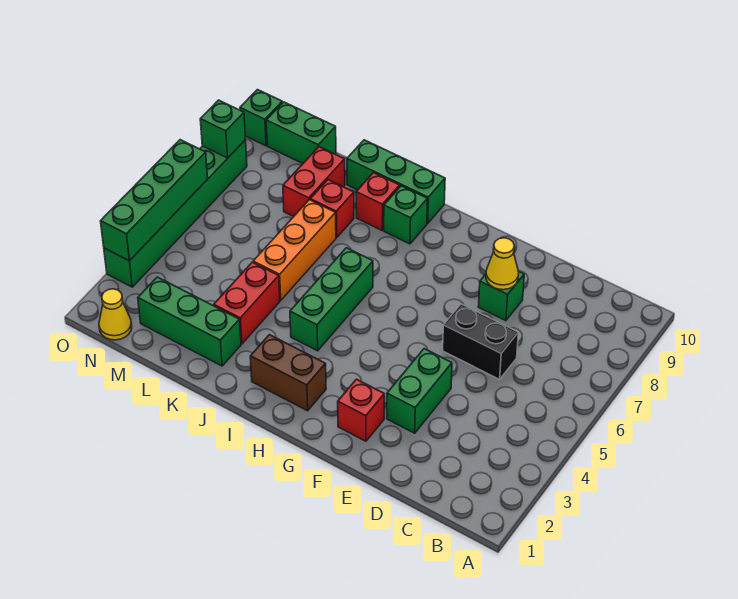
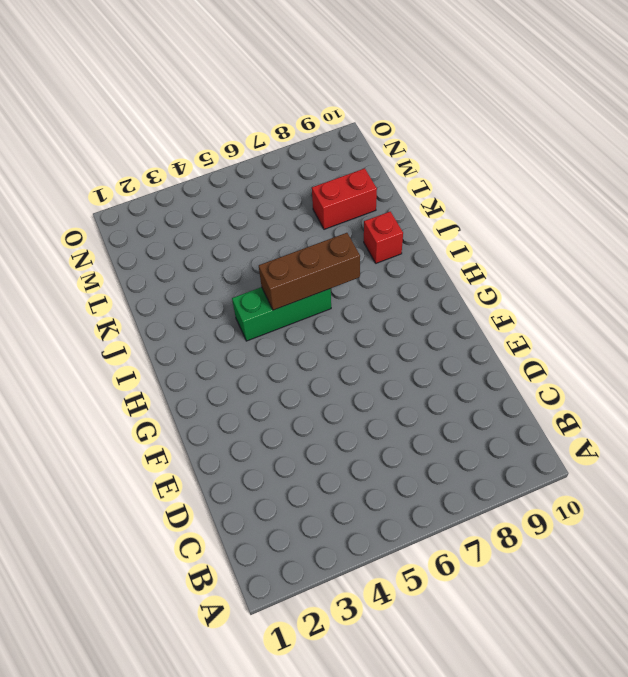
brown 1x3 brick [259,233,360,310] -> none
none -> black 1x2 brick [443,304,518,379]
none -> green 1x2 brick [387,349,452,433]
none -> green 1x1 brick [478,272,524,321]

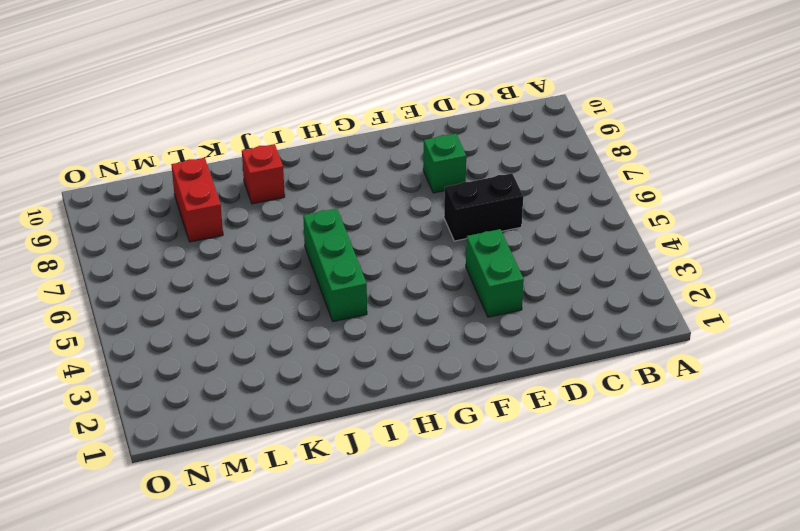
none -> red 1x1 brick [338,379,384,441]
none -> brown 1x2 brick [250,335,326,411]
none -> green 1x1 brick [384,186,428,244]

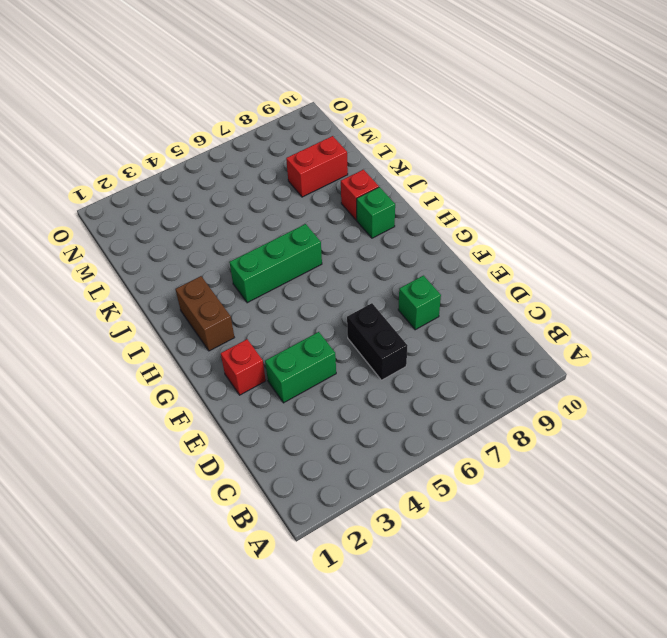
none -> green 1x3 brick [347,140,445,223]
none -> green 1x3 brick [138,277,241,366]
none -> red 1x2 brick [214,262,280,344]

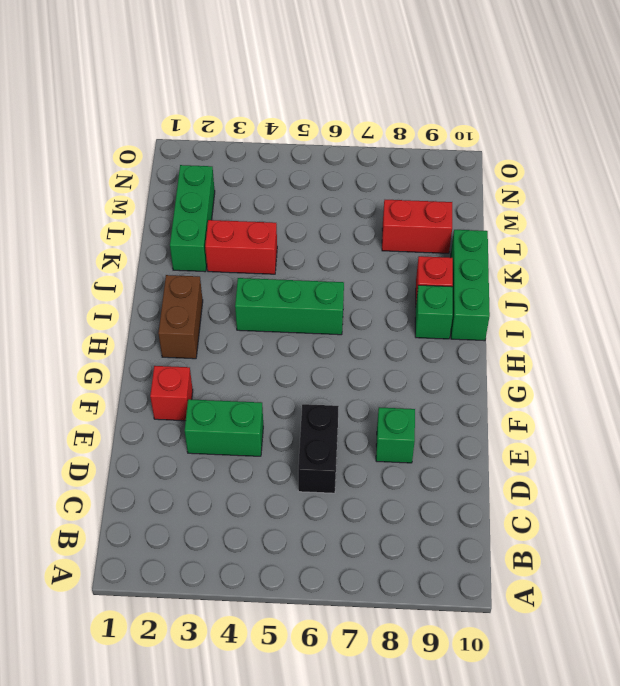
none -> orange 1x3 brick [253,200,336,300]
none -> red 1x1 brick [310,180,354,238]
none -> green 1x2 brick [266,102,336,164]

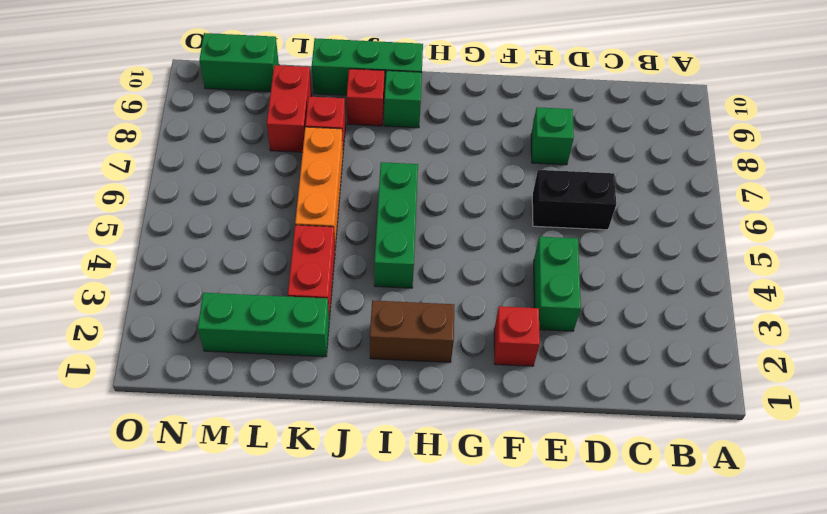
none -> yellow 1x1 cone [99,289,132,340]
none -> green 1x6 brick [104,140,247,287]
none -> green 1x1 brick [240,90,282,146]

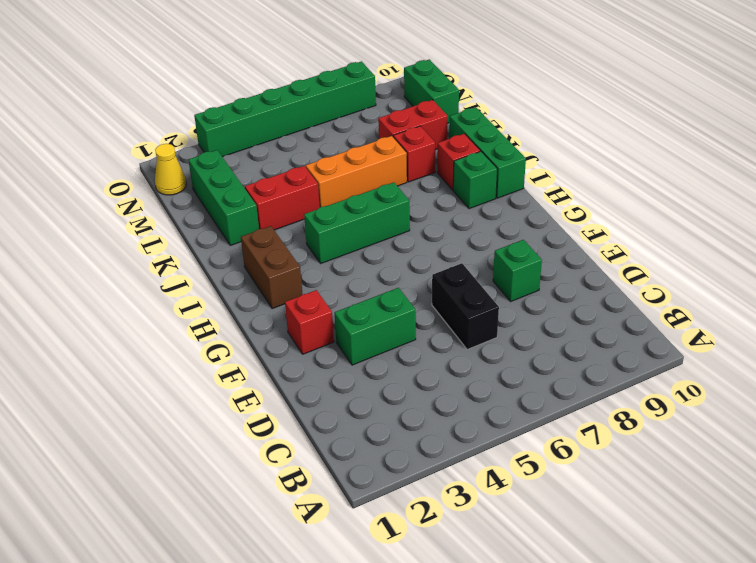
none -> green 1x1 brick [240,90,282,146]
none -> yellow 1x1 cone [486,238,519,290]
none -> green 1x4 brick [101,140,208,261]

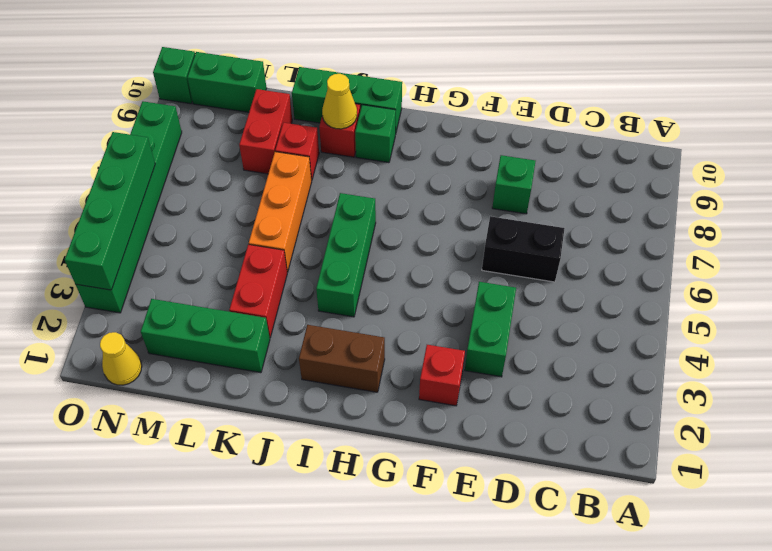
yellow 1x1 cone [322,74,357,129] -> yellow 1x1 cone moved to [486,238,519,290]
none -> green 1x1 brick [200,100,245,158]

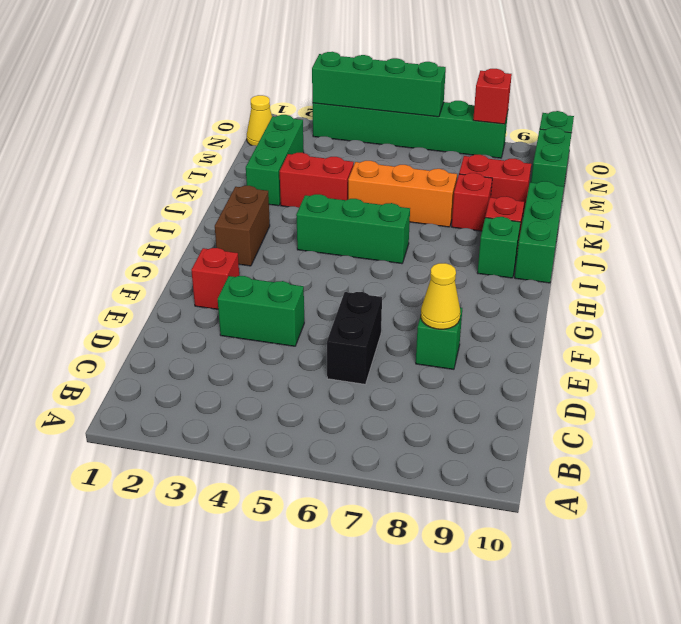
red 1x1 brick [473,69,512,124] -> green 1x1 brick [200,100,245,158]

